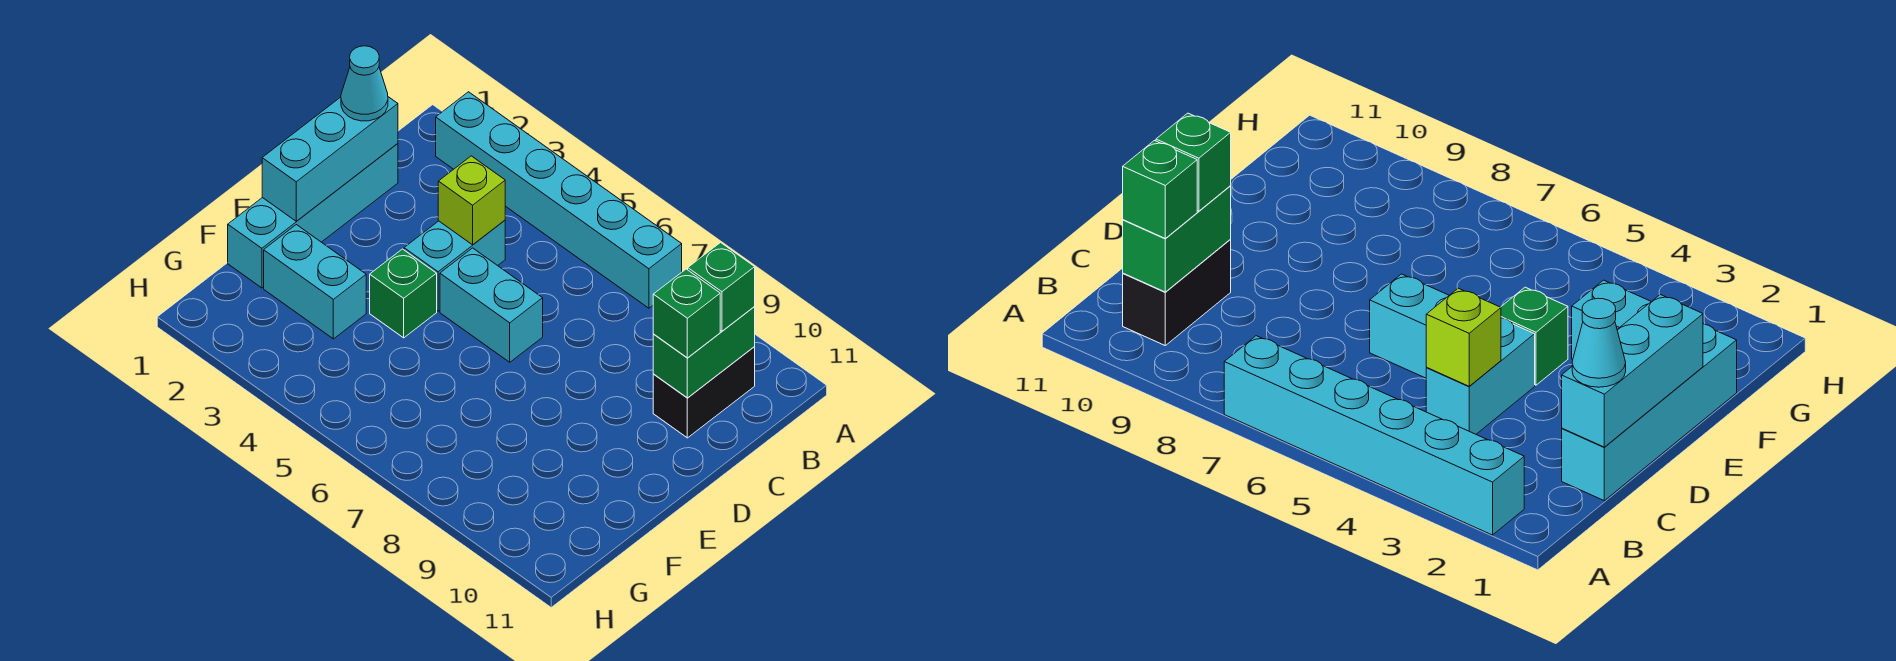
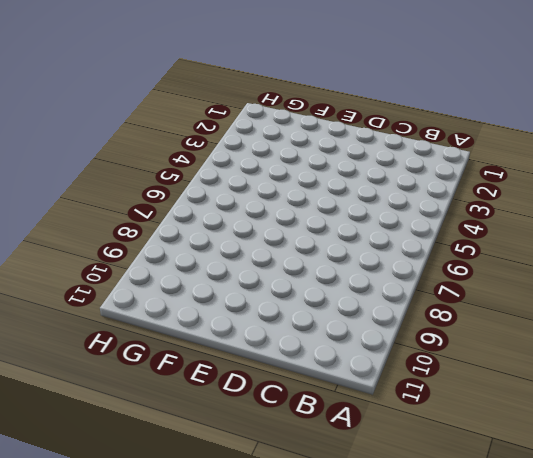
none -> cyan 1x6 brick [436,92,682,308]
none -> black 1x2 brick [653,347,755,438]
none -> cyan 1x4 brick [228,144,398,288]

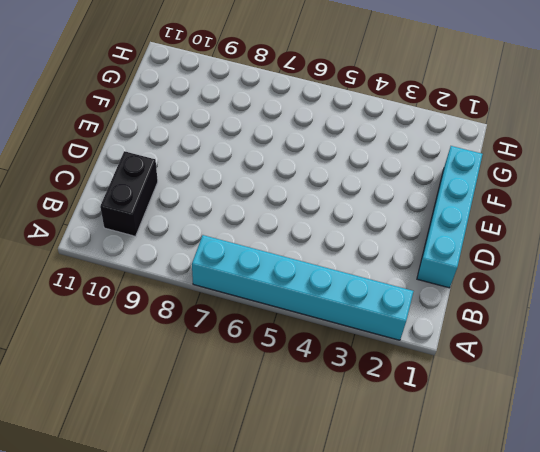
none -> cyan 1x2 brick [404,220,505,311]
none -> cyan 1x2 brick [440,248,543,362]
none -> green 1x1 brick [370,249,437,338]

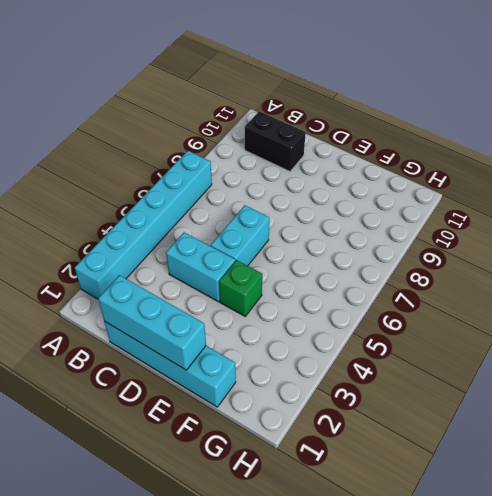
none -> cyan 1x2 brick [264,225,366,339]
none -> green 1x2 brick [653,307,755,398]
none -> lime 1x1 brick [438,156,505,245]

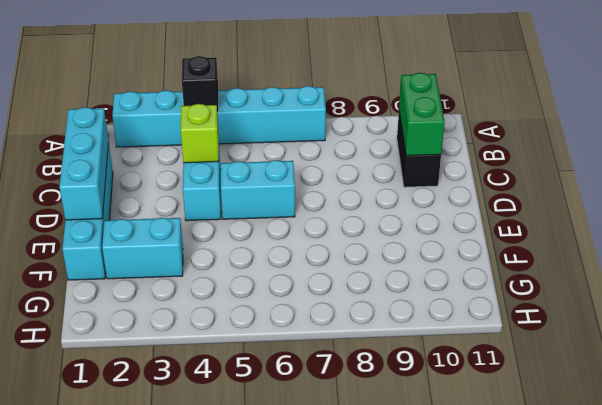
black 1x1 brick [182,56,219,112] -> none
none -> green 1x1 brick [370,249,437,338]
none -> green 1x1 brick [688,242,755,331]
none -> cyan 1x1 cone [341,46,388,121]

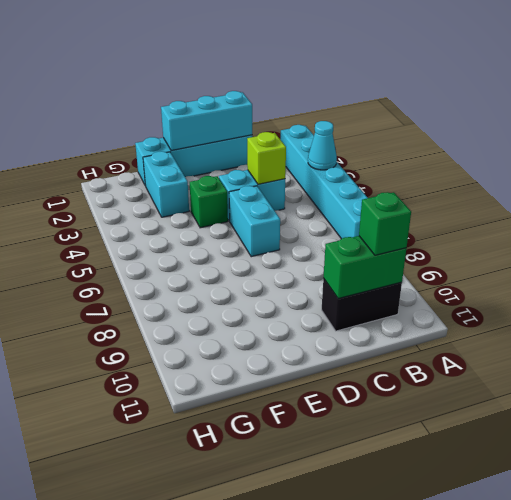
cyan 1x1 cone [308,121,337,170] -> cyan 1x1 cone moved to [341,46,388,121]
none -> green 1x1 brick [653,269,720,358]

